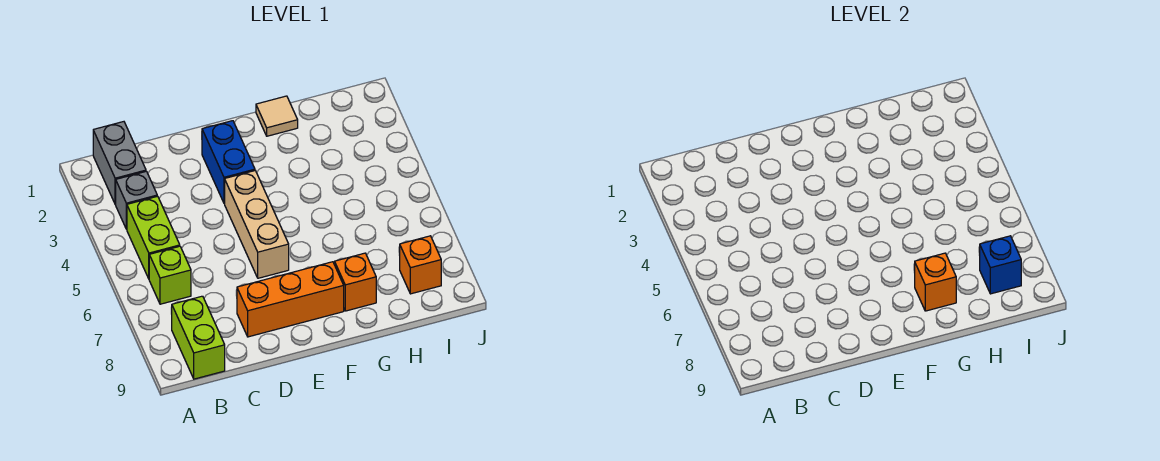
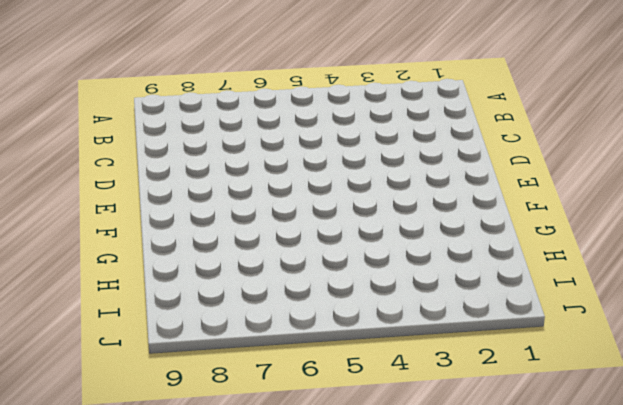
none -> grey 1x2 brick [93,122,146,204]
none -> grey 1x1 brick [116,171,157,229]
none -> lime 1x2 brick [127,196,180,278]

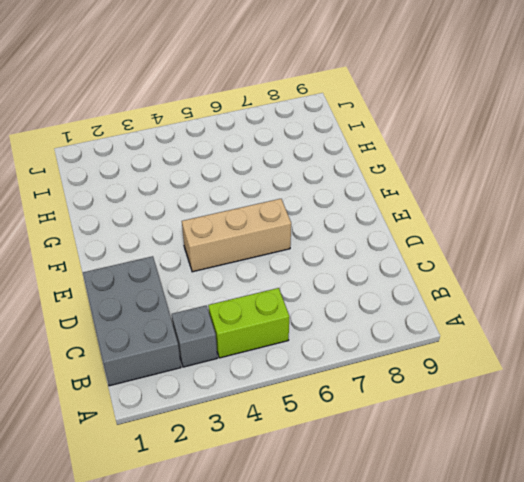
grey 2x3 brick [83,256,181,386] -> grey 1x2 brick [93,122,146,204]
none -> lime 1x1 brick [149,246,191,304]
none -> lime 1x2 brick [171,296,225,379]
none -> orange 1x3 brick [237,262,344,337]

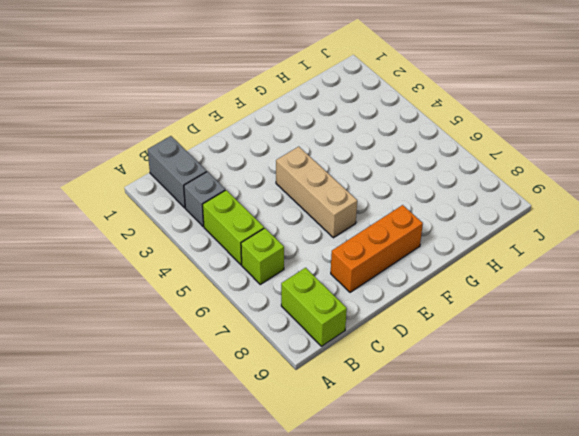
none -> blue 1x2 brick [202,121,255,204]
none -> tan 1x1 tile [256,96,298,136]
none -> orange 1x1 brick [335,253,376,311]

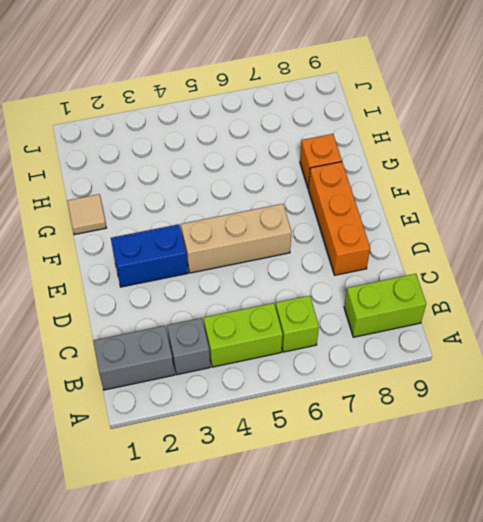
none -> orange 1x1 brick [400,236,441,294]
none -> orange 1x1 brick [915,253,956,311]
none -> blue 1x1 brick [980,236,1021,294]

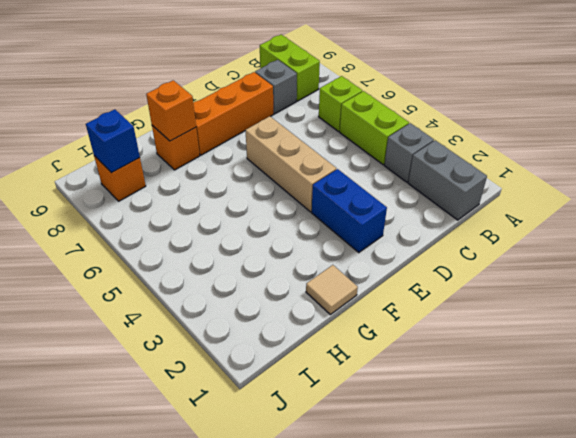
grey 1x1 brick [255,60,297,114] -> none

